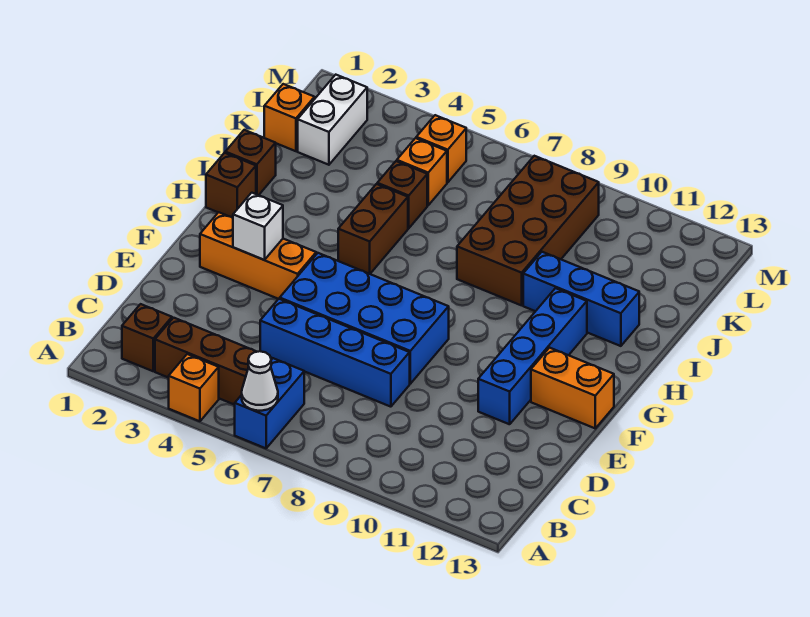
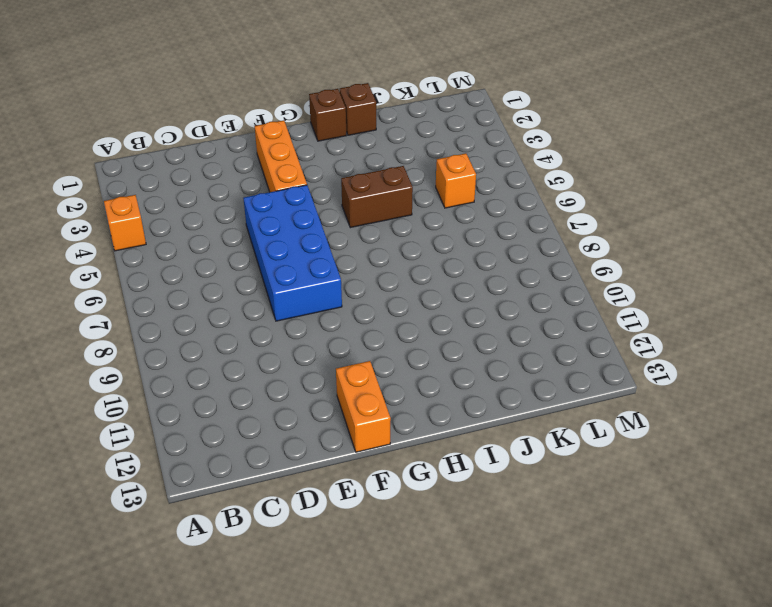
none -> blue 1x2 brick [235,358,304,448]
none -> brown 1x1 brick [122,304,172,371]
none -> brown 1x3 brick [155,318,257,405]

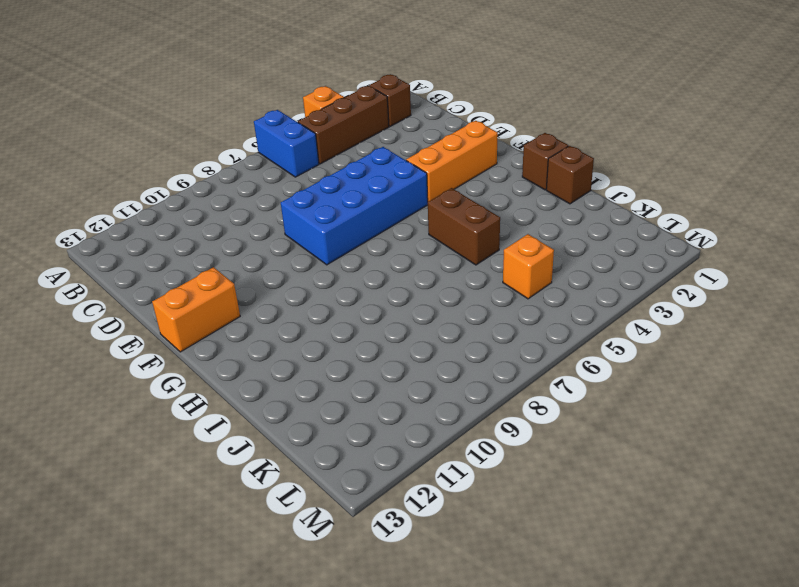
none -> blue 1x4 brick [260,299,410,407]
none -> blue 1x4 brick [478,288,587,424]
none -> brown 2x4 brick [457,156,599,305]

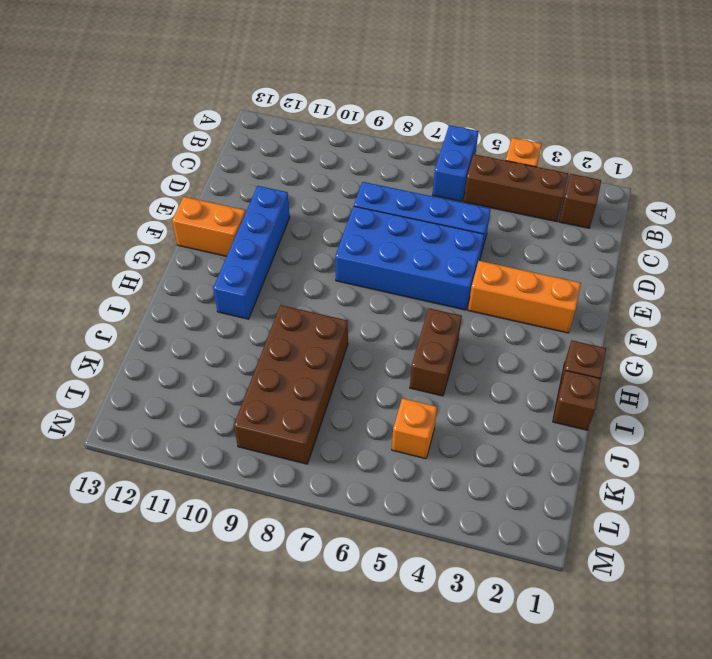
none -> blue 1x3 brick [523,252,639,346]
none -> brown 1x1 brick [377,161,427,228]
none -> orange 1x1 brick [264,84,315,151]

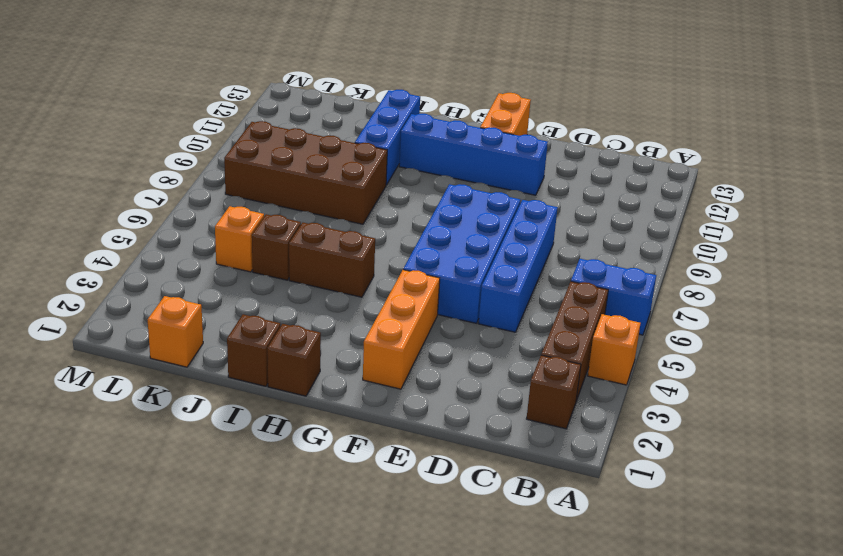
none -> white 1x2 brick [298,75,367,165]
none -> orange 1x1 brick [416,115,466,183]
none -> white 1x1 cone [242,351,278,411]

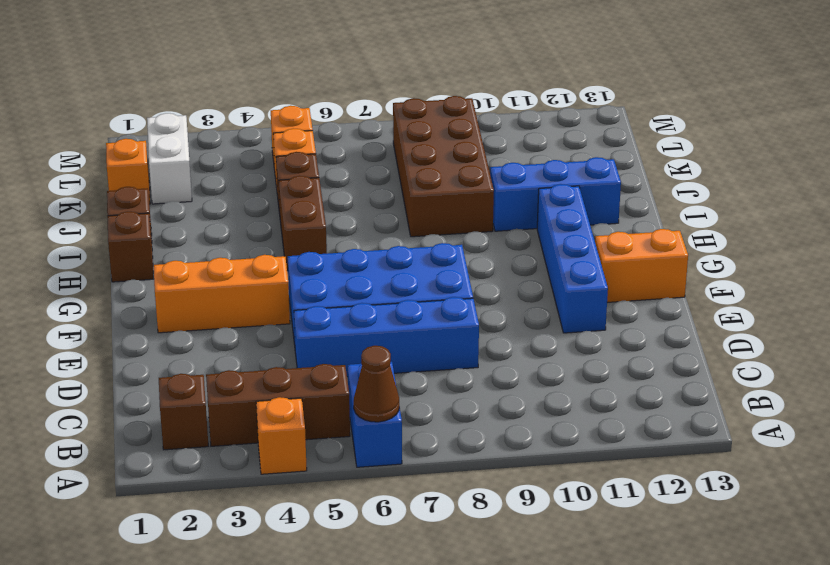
brown 1x1 cone [354,346,399,422] -> white 1x1 cone [242,351,278,411]
none -> white 1x1 brick [233,193,283,260]

